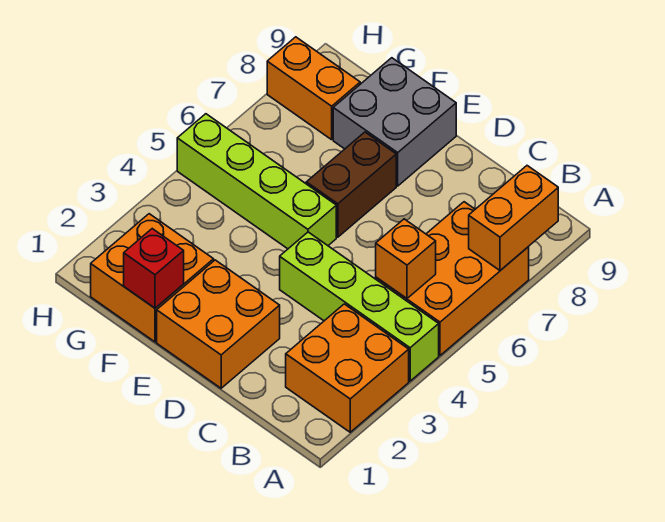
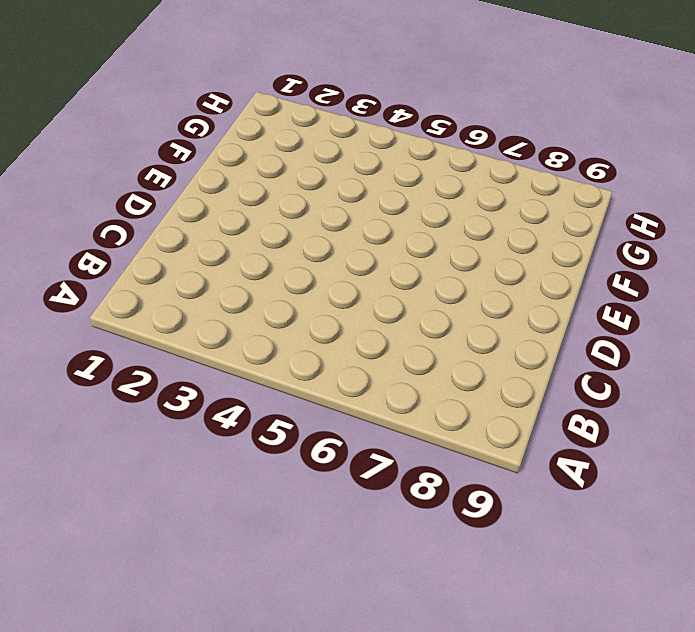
none -> orange 2x2 brick [286,304,409,432]
none -> lime 1x4 brick [280,232,439,381]
none -> orange 2x3 brick [376,202,529,355]

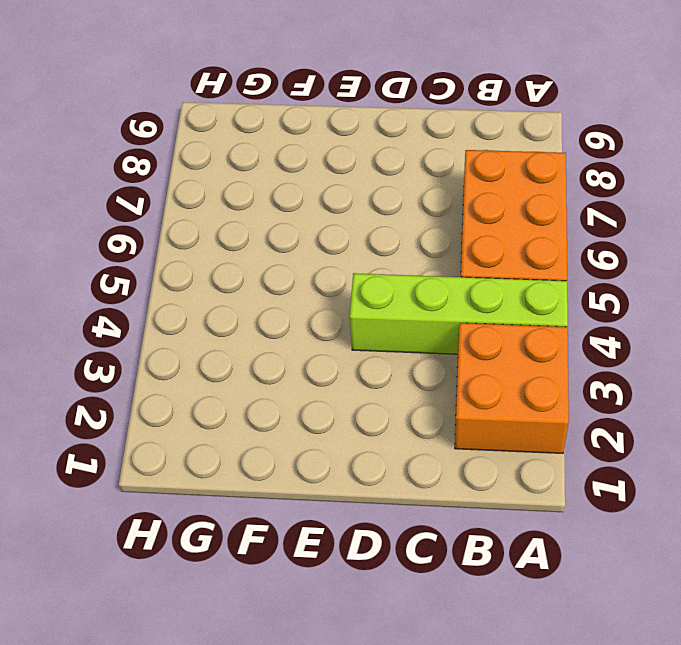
none -> orange 2x2 brick [157,260,280,388]
none -> lime 1x4 brick [177,114,336,249]
none -> brown 1x2 brick [306,132,396,237]

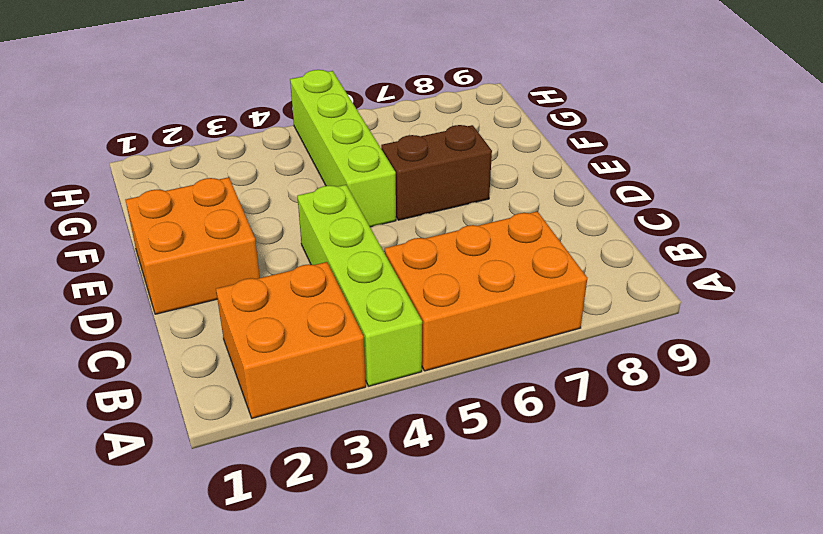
none -> grey 2x2 brick [333,58,456,186]
none -> orange 2x2 brick [91,214,214,342]
none -> orange 1x2 brick [267,37,360,140]

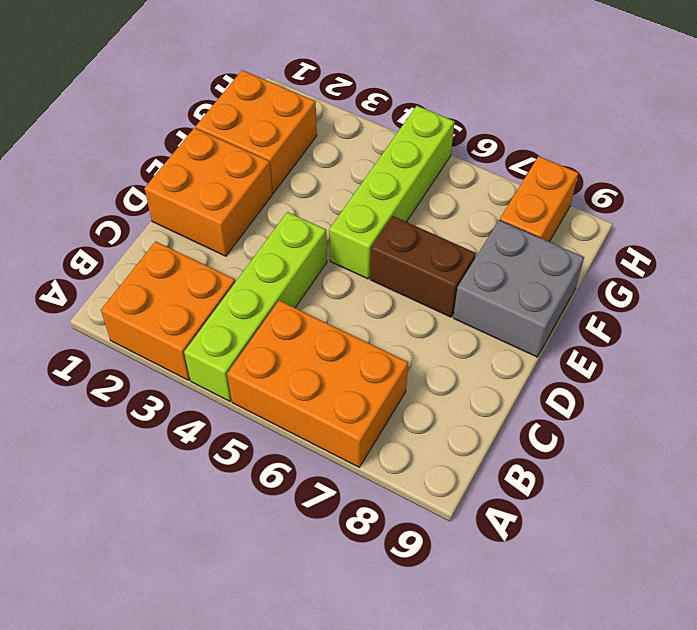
none -> orange 1x2 brick [469,166,558,270]
none -> orange 1x1 brick [376,219,436,298]
none -> red 1x1 brick [124,229,184,308]

